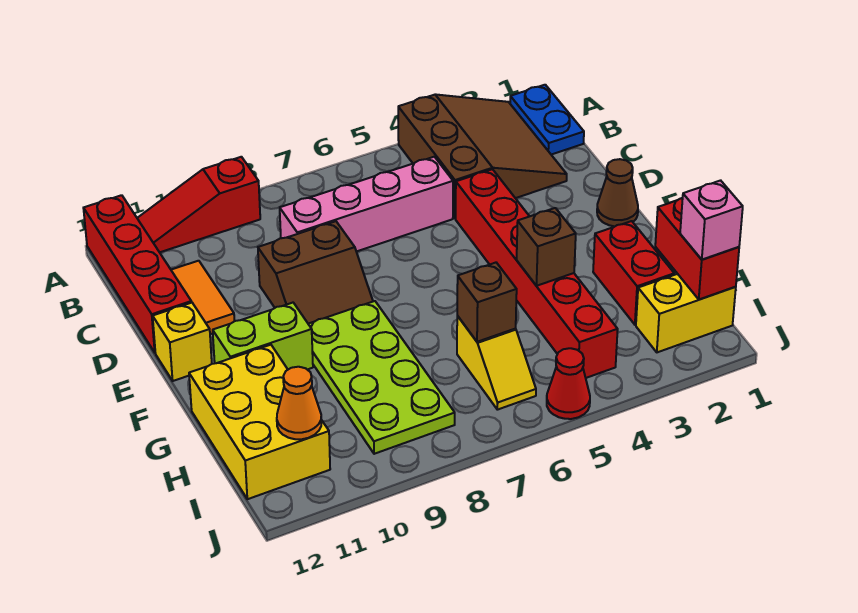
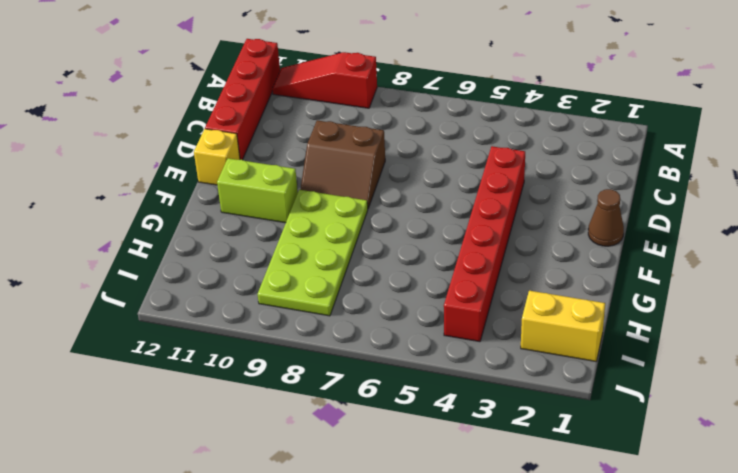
none -> blue 1x2 plate [510,85,584,155]
none -> brown 3x3 slope [398,94,567,218]
none -> pink 1x4 brick [280,157,453,252]

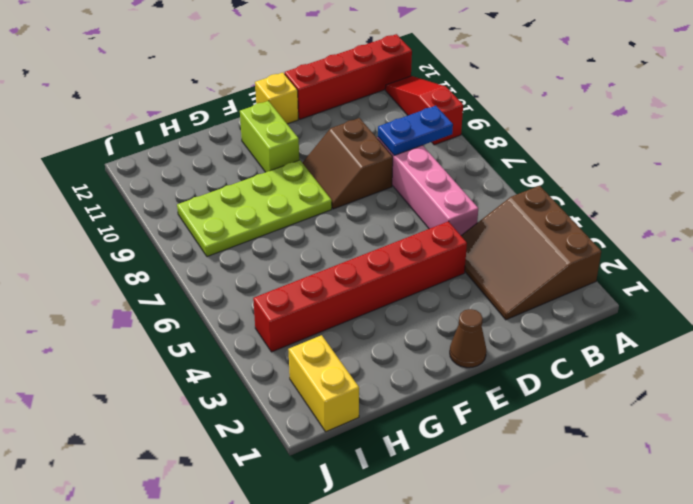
brown 3x3 slope [461,186,601,320] -> brown 3x3 slope turned to [398,94,567,218]
blue 1x2 plate [378,106,453,155] -> blue 1x2 plate moved to [510,85,584,155]
none -> orange 1x2 tile [171,261,234,334]
none -> red 1x2 brick [593,221,674,325]
none -> yellow 2x3 brick [189,345,330,499]

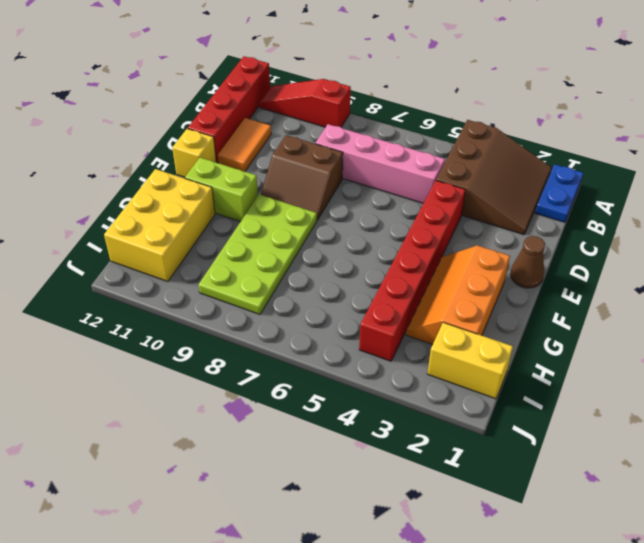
orange 2x3 slope [406,245,510,344] -> red 1x2 brick [593,221,674,325]
none -> yellow 1x2 slope [457,316,536,410]
none -> red 1x1 cone [547,348,590,419]
none -> brown 1x1 brick [517,208,576,286]

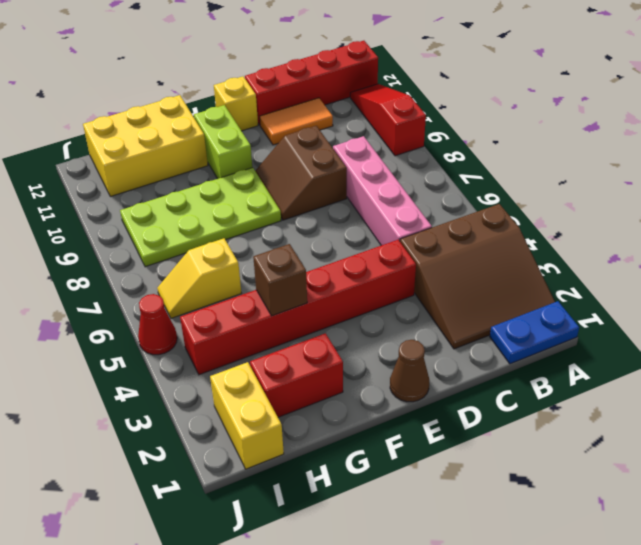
none -> red 1x2 brick [655,198,739,300]
none -> brown 1x1 brick [457,263,517,342]
none -> orange 1x1 cone [277,367,321,439]

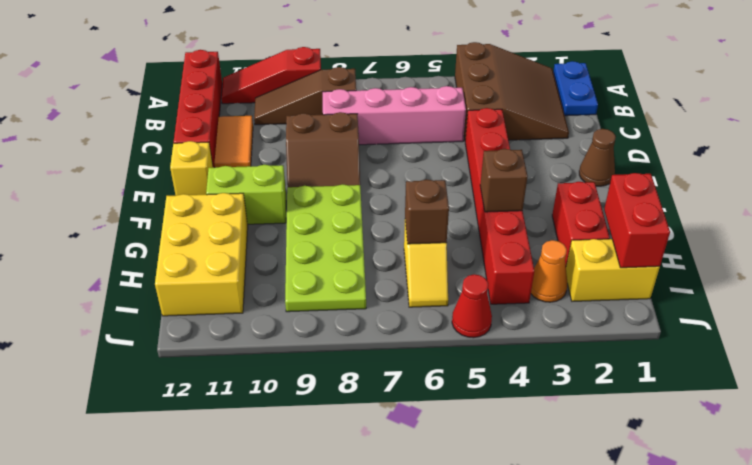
brown 1x3 slope [254,67,356,125] -> none
orange 1x1 cone [531,240,567,302] -> orange 1x1 cone moved to [277,367,321,439]
none -> pink 1x1 brick [680,180,743,260]

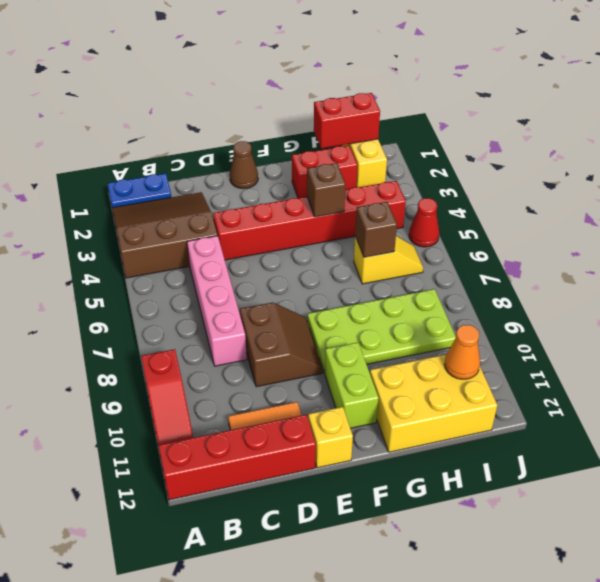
none -> pink 1x1 brick [680,180,743,260]

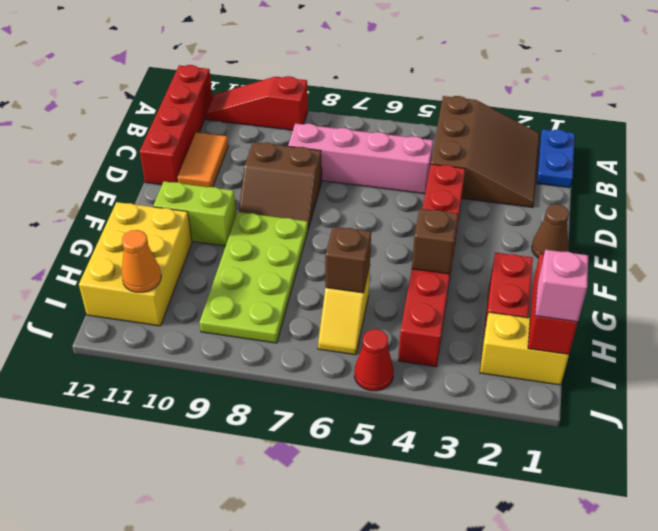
none -> yellow 1x1 brick [153,303,212,381]

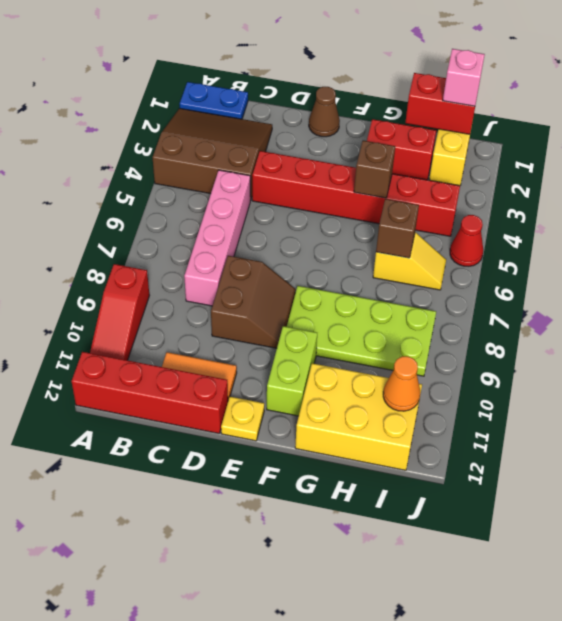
yellow 1x1 plate [221,397,264,441] -> yellow 1x1 brick [153,303,212,381]

